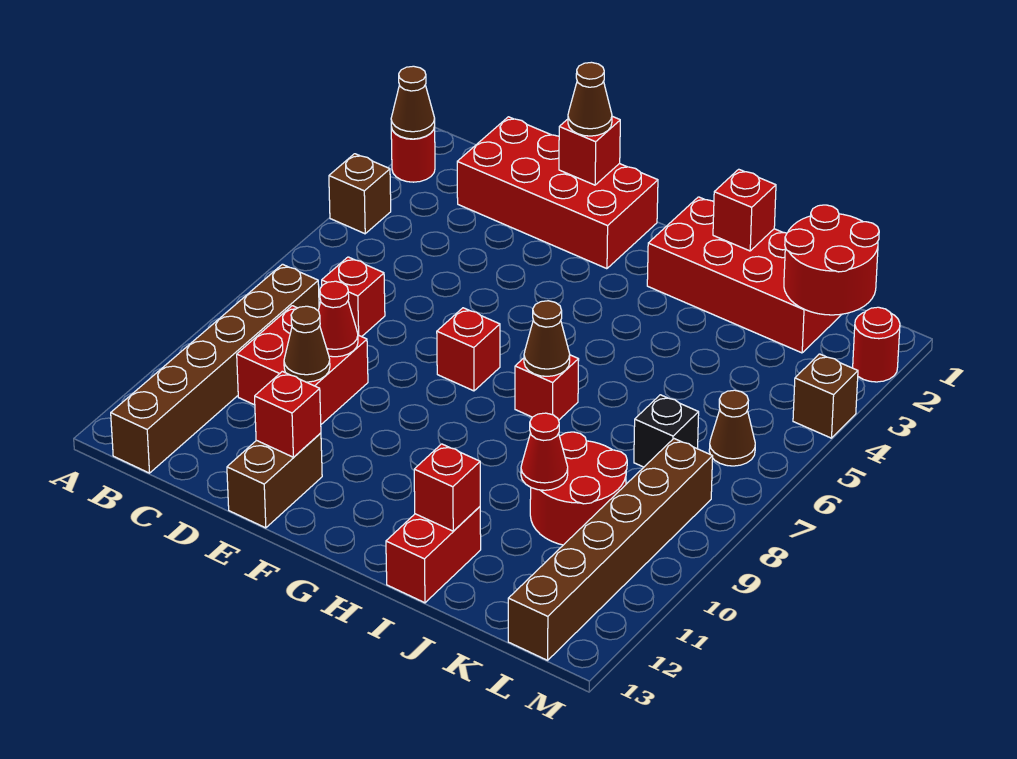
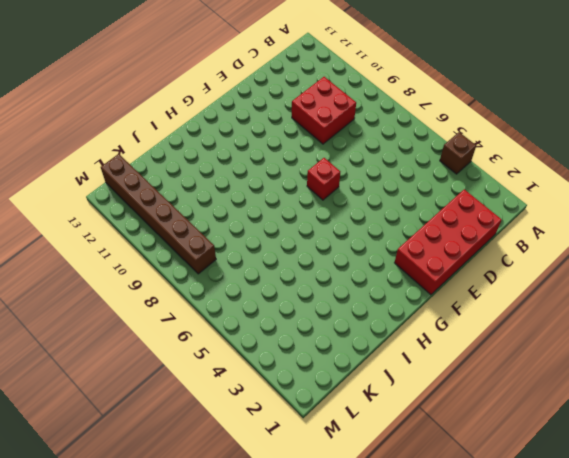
none -> red 1x1 round brick [391,127,435,182]
none -> brown 1x6 brick [111,264,319,473]
none -> red 1x1 brick [322,257,385,337]

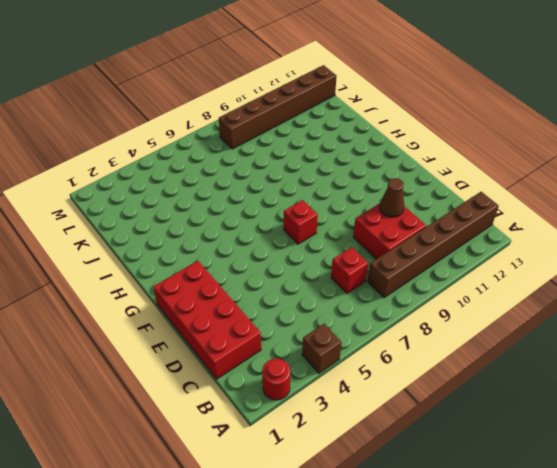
none -> brown 1x2 brick [227,433,322,528]
none -> red 2x4 brick [647,197,842,353]
none -> red 1x1 brick [515,355,579,420]

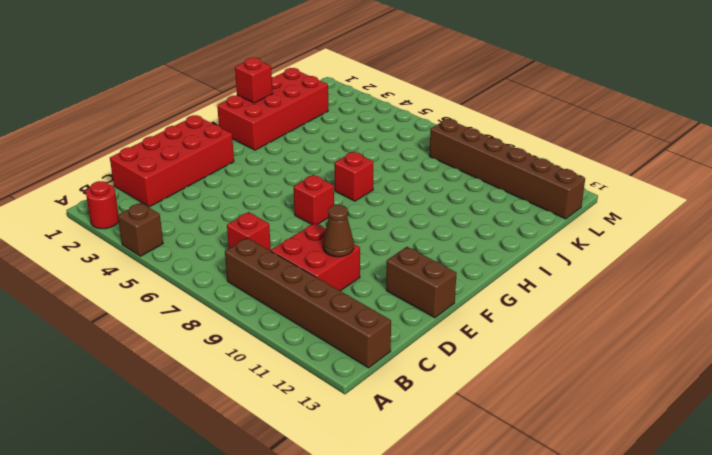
none -> red 1x2 brick [386,507,481,603]
none -> red 2x2 round brick [530,432,627,545]
none -> black 1x1 brick [634,395,699,467]

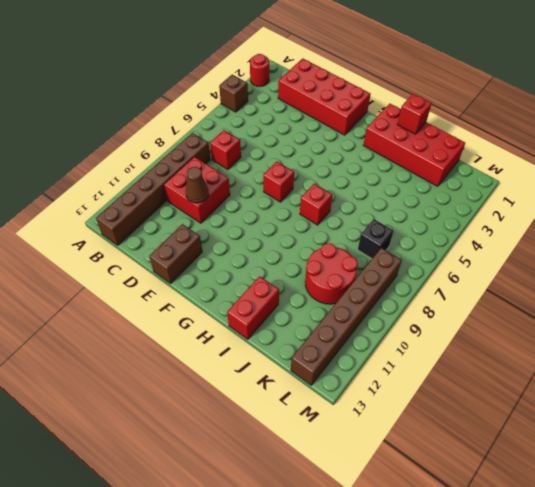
none -> brown 1x1 cone [709,390,755,466]
none -> red 1x1 round brick [853,307,900,382]
none -> brown 1x1 brick [793,354,858,438]

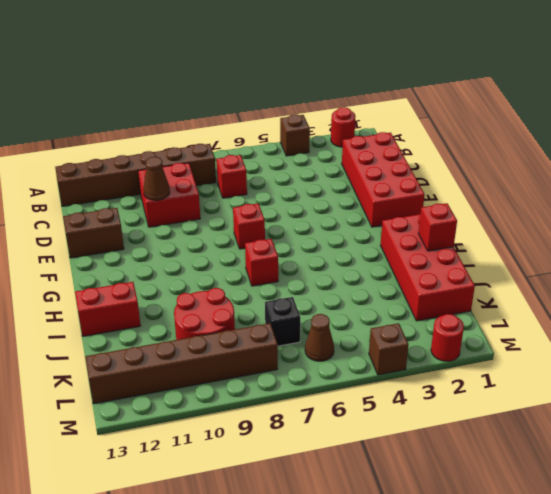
none -> brown 1x1 cone [391,66,435,139]
none -> red 1x1 cone [318,281,358,357]
none -> red 1x1 brick [559,116,620,185]

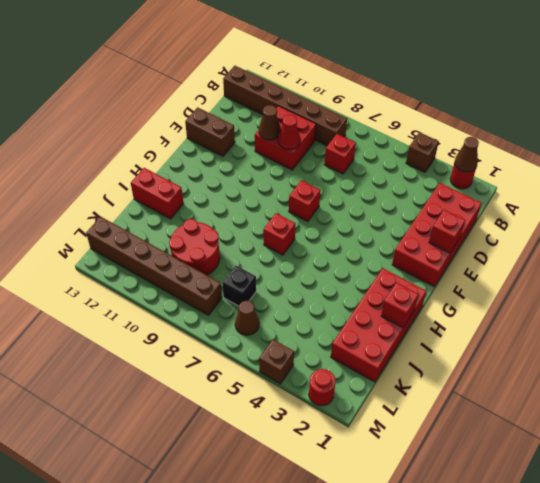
none -> red 1x1 brick [255,371,321,457]
none -> brown 1x1 cone [524,301,570,376]
none -> red 1x1 brick [414,444,480,531]

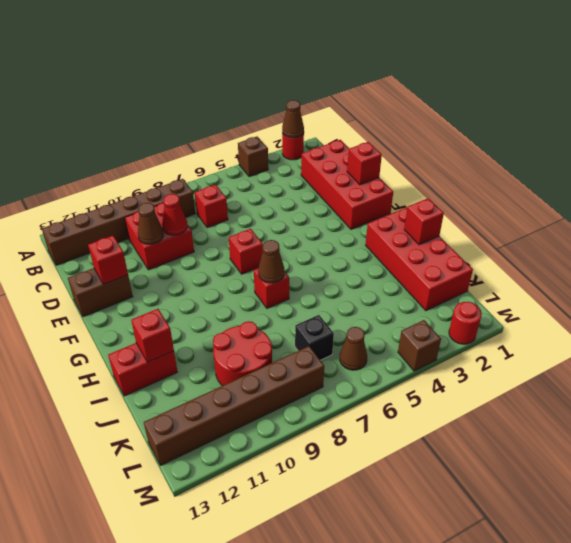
none -> red 1x1 cone [521,413,568,490]
none -> red 2x2 round brick [784,205,879,315]
none -> brown 1x1 cone [568,62,612,136]

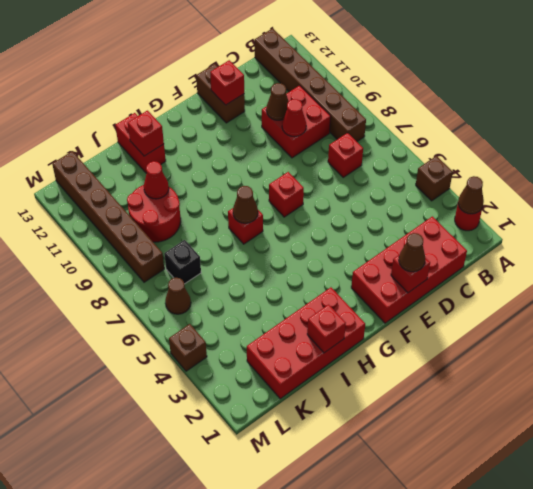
none -> red 1x1 round brick [853,307,900,382]
none -> red 2x2 round brick [784,205,879,315]

